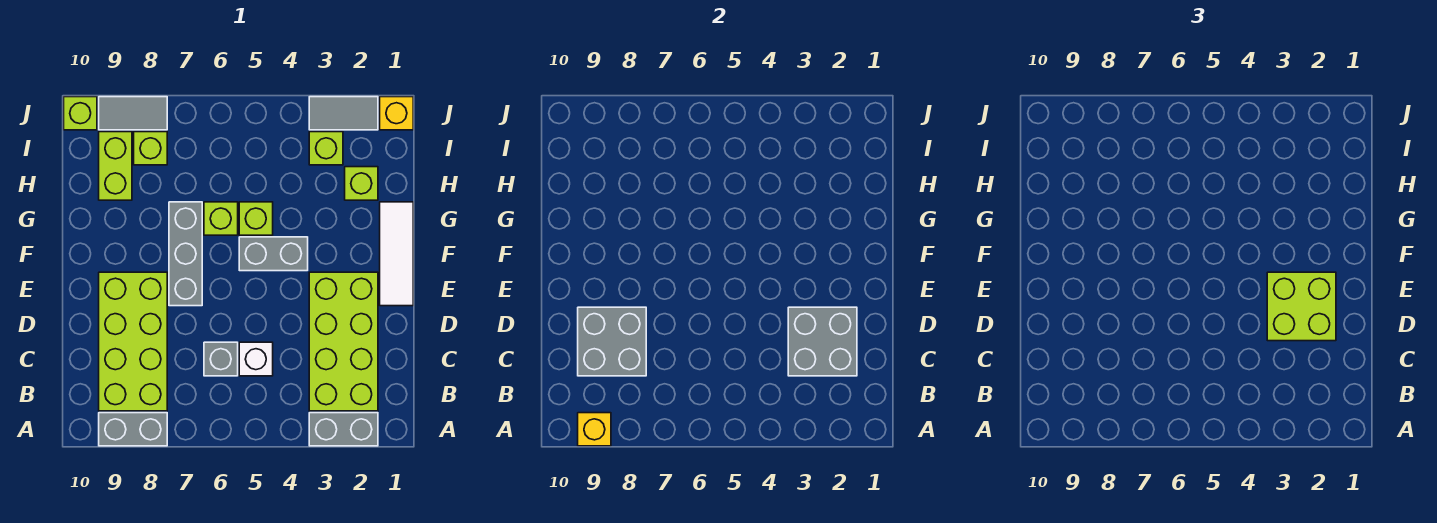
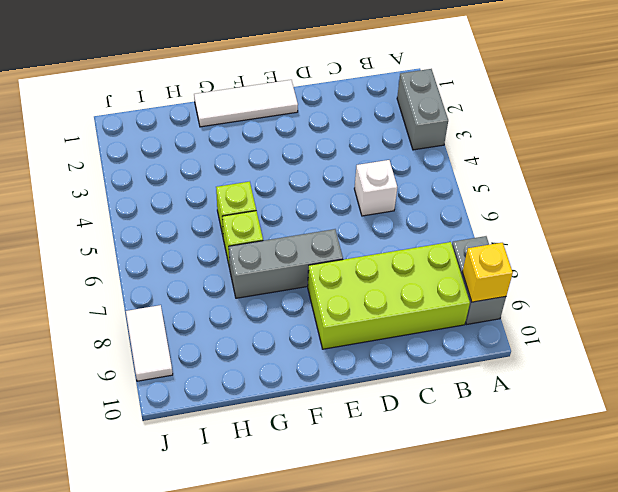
white 1x2 tile [126,305,173,381] -> grey 1x2 tile [99,97,167,130]
none -> lime 2x4 brick [309,272,378,411]
none -> grey 1x1 brick [204,342,238,376]
none -> grey 1x2 brick [239,237,308,271]

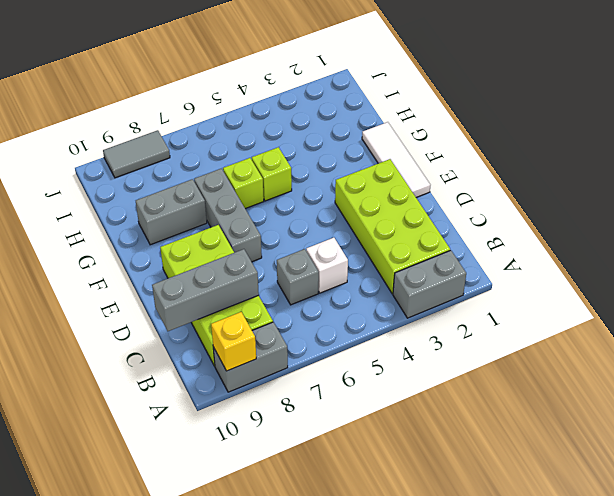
grey 1x3 brick [152,249,259,331] -> grey 2x2 brick [578,307,646,376]
grey 1x2 brick [136,179,207,245] -> grey 1x2 brick moved to [239,237,308,271]
none -> lime 1x1 brick [345,167,378,200]
none -> lime 1x2 brick [99,132,132,200]
none -> lime 1x1 brick [309,132,343,165]

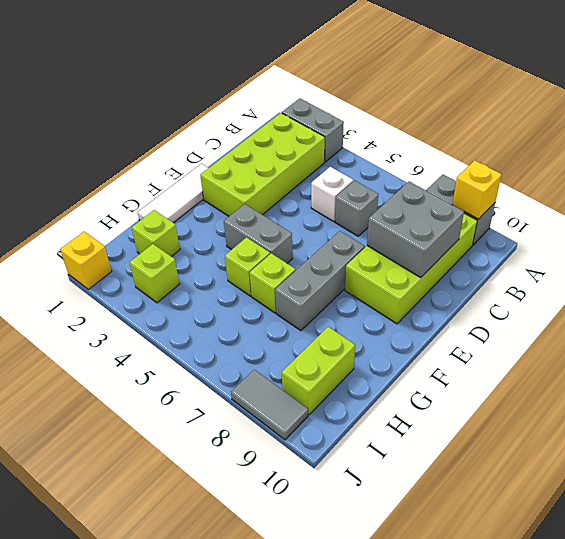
none -> lime 1x1 brick [134,132,167,165]
none -> grey 1x2 tile [309,97,378,130]
none -> lime 1x1 brick [64,97,97,130]

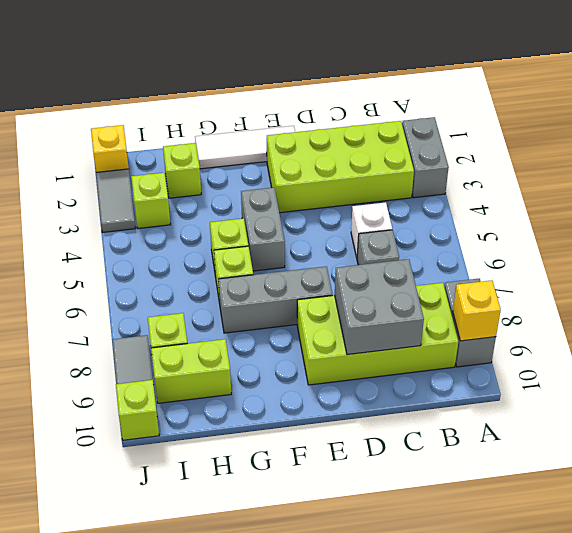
none -> grey 2x2 brick [788,307,857,376]
none -> lime 2x2 brick [1267,272,1336,341]

